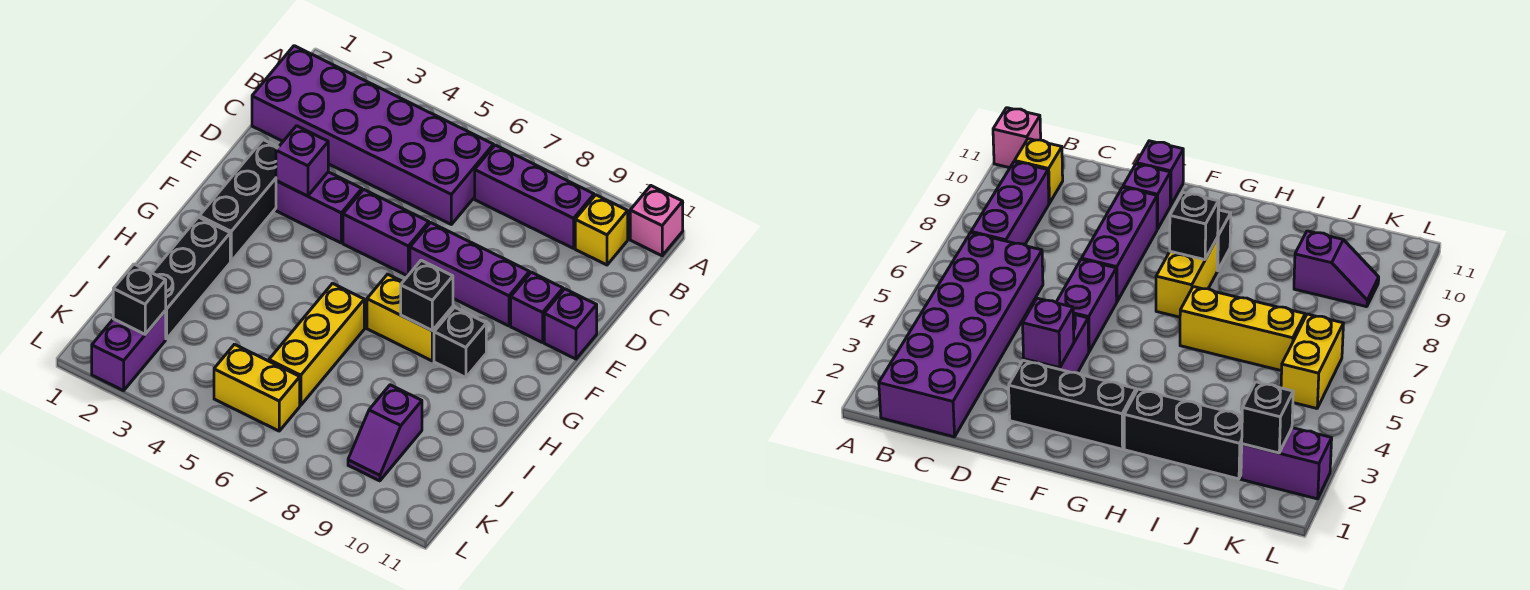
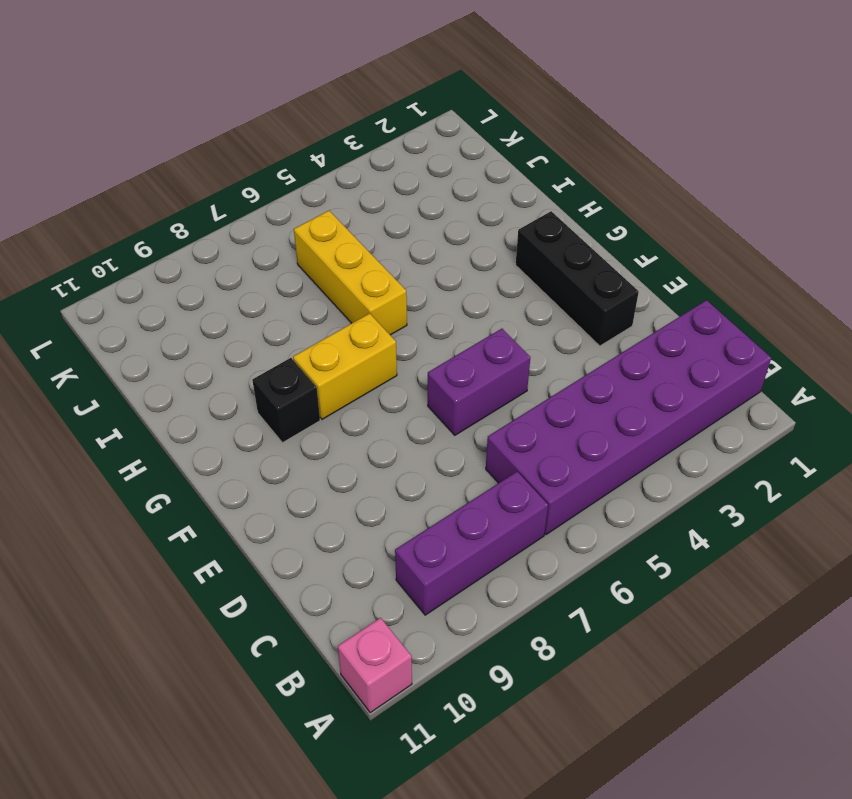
none -> yellow 1x1 brick [575,195,628,265]
none -> purple 1x2 brick [276,172,362,243]
none -> purple 1x3 brick [410,223,530,326]

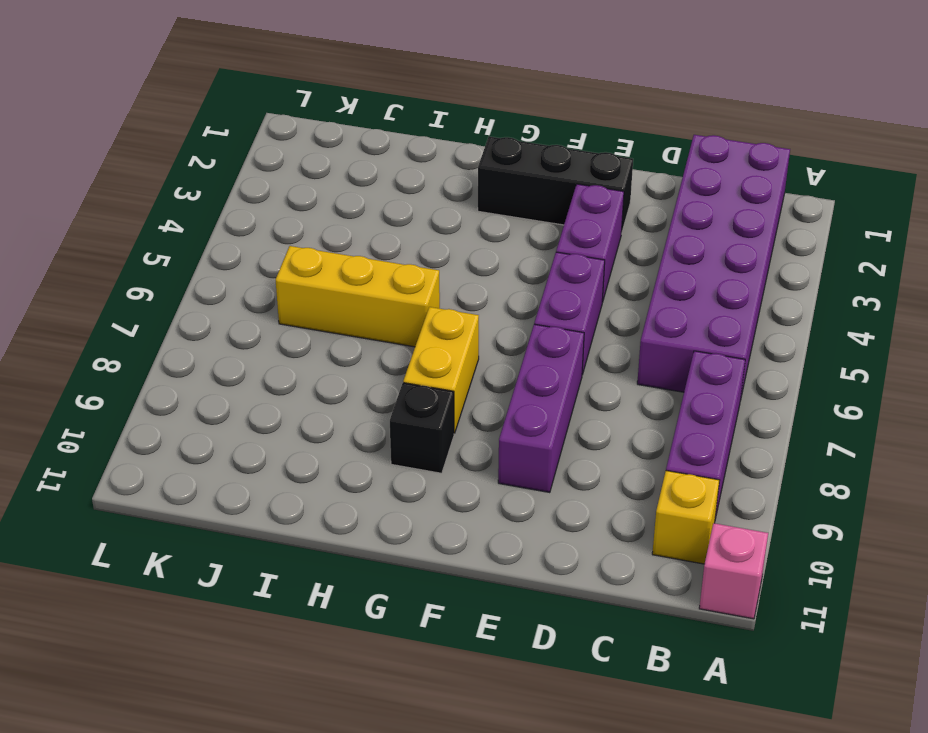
none -> purple 1x1 brick [511,272,563,343]
none -> purple 1x1 brick [544,289,597,359]
none -> black 1x3 brick [152,217,230,339]

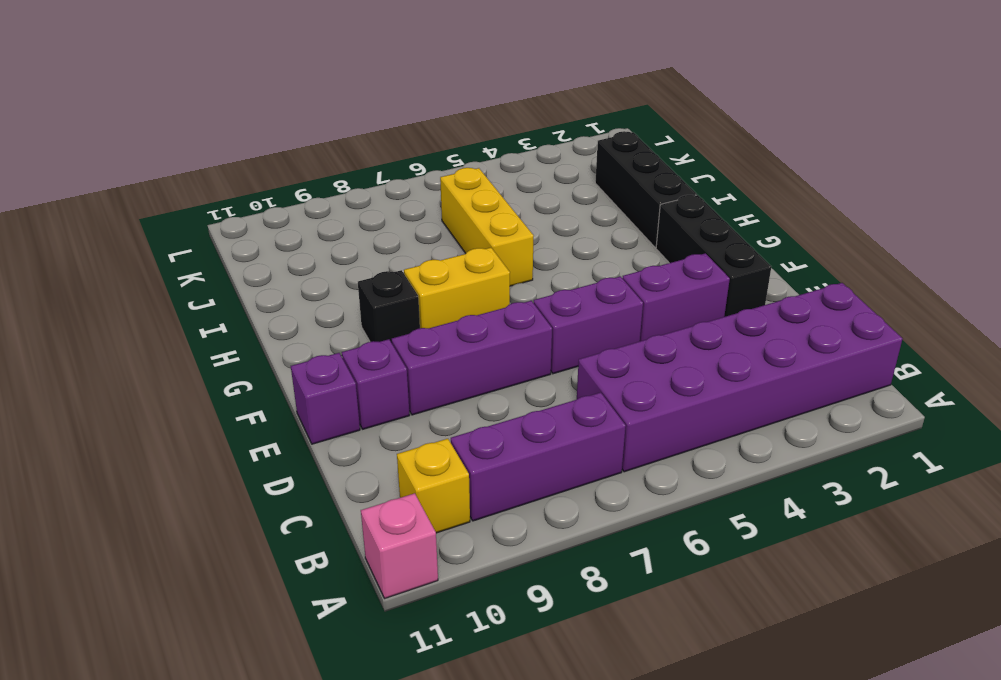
none -> purple 1x2 slope [348,385,422,481]
none -> purple 1x2 brick [92,311,166,391]
none -> yellow 1x2 brick [214,344,300,431]

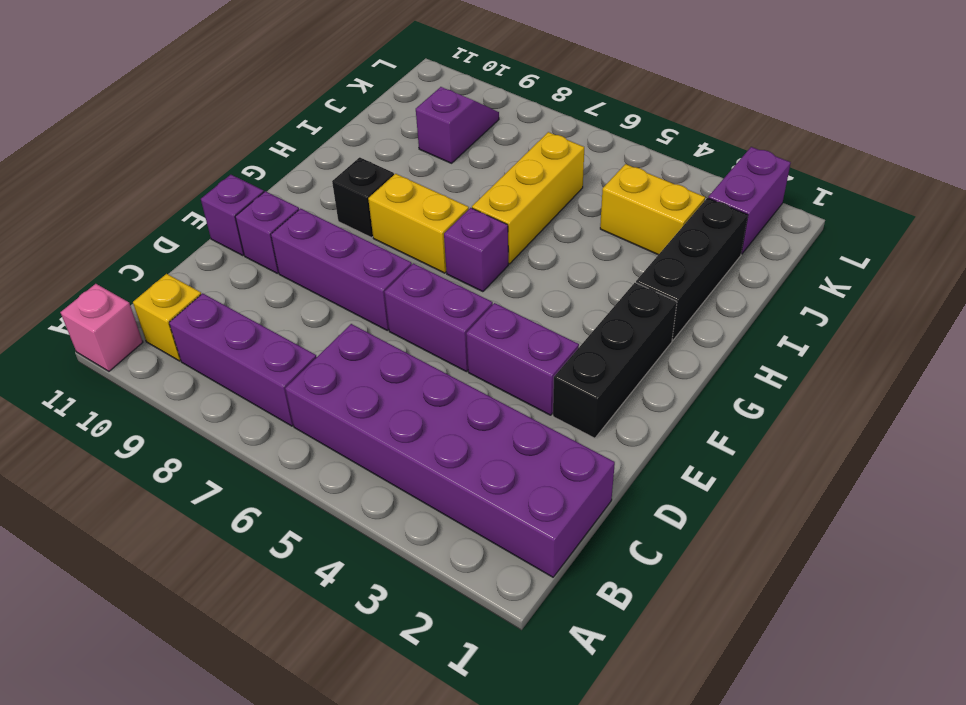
purple 1x1 brick [444,208,508,292] -> purple 1x1 brick moved to [276,126,328,196]
yellow 1x2 brick [600,164,705,255] -> yellow 1x2 brick moved to [214,344,300,431]
none -> black 1x1 brick [401,260,453,331]
none -> black 1x1 brick [113,264,166,334]

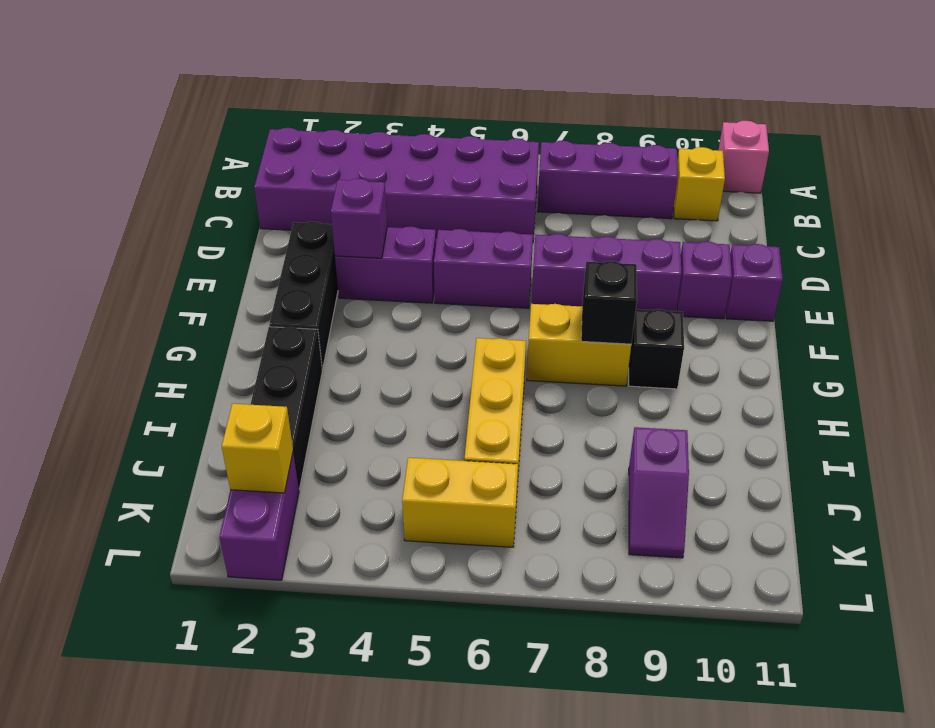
yellow 1x1 brick [222,404,293,493] -> black 1x1 brick [113,264,166,334]

